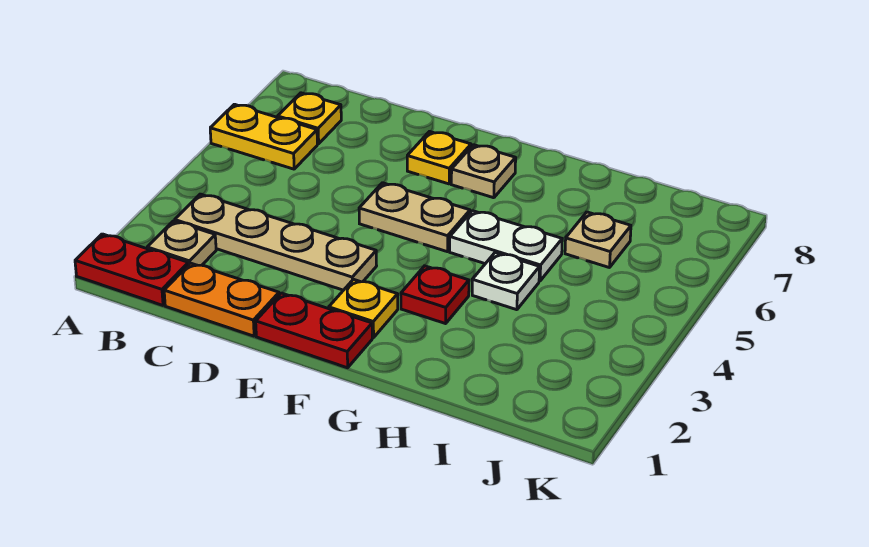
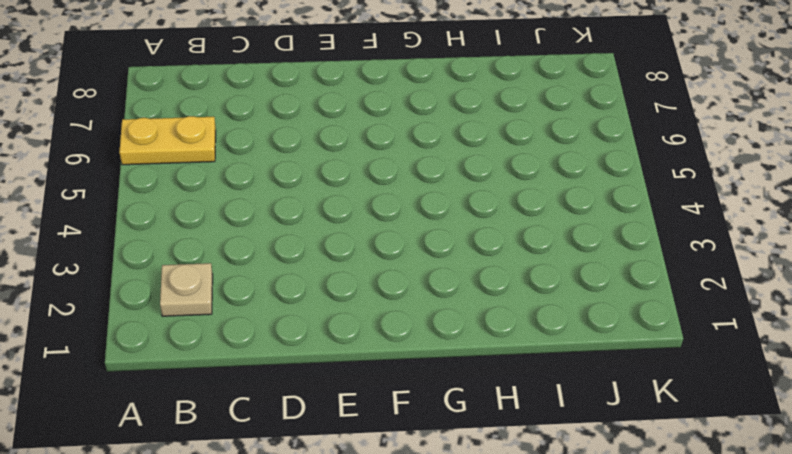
none -> red 1x2 plate [75,234,188,305]
none -> tan 1x4 plate [175,194,377,290]
none -> yellow 1x1 plate [278,93,341,144]

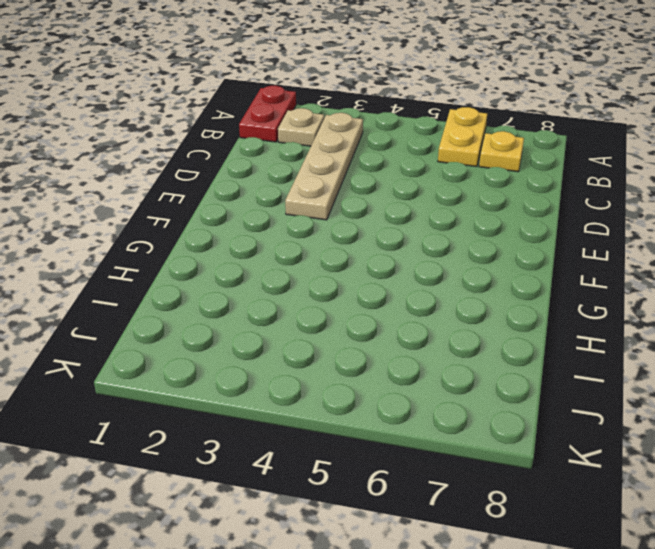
none -> orange 1x2 plate [164,263,279,336]
none -> red 1x2 plate [256,293,372,368]
none -> tan 1x2 plate [359,183,470,252]

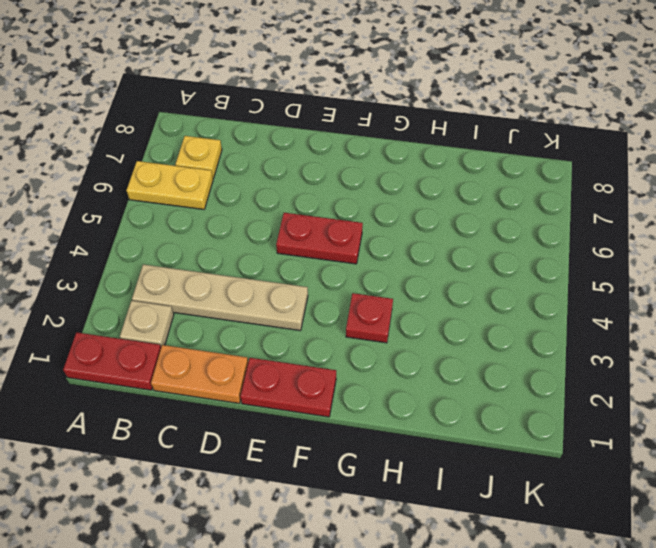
red 1x2 plate [276,213,363,264] -> tan 1x2 plate [359,183,470,252]
none -> yellow 1x1 plate [407,132,471,184]
none -> yellow 1x1 plate [329,279,398,338]
none -> tan 1x1 plate [451,145,516,198]

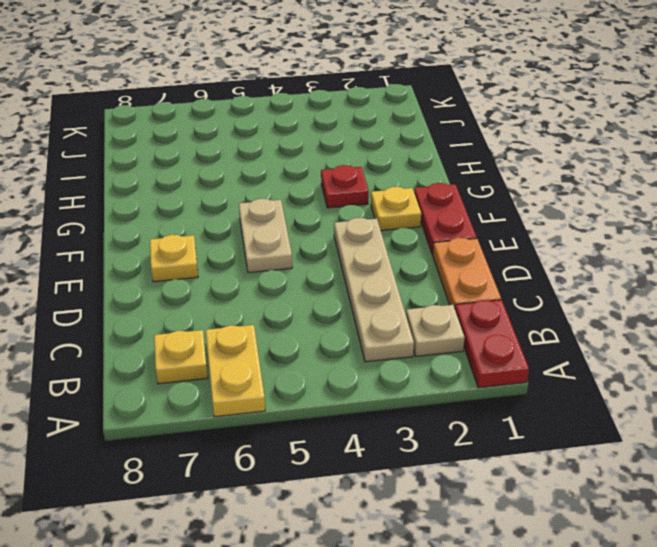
none -> tan 1x1 plate [451,145,516,198]
none -> white 1x2 plate [450,211,562,281]
none -> white 1x1 plate [472,253,539,310]

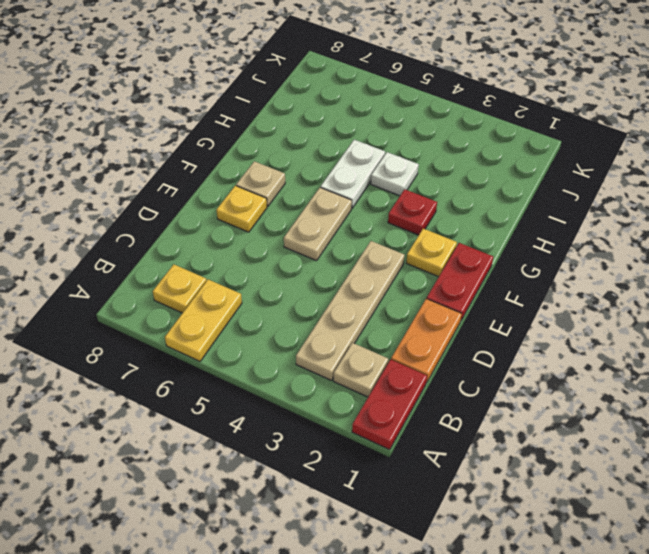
none -> tan 1x1 plate [565,212,631,268]

